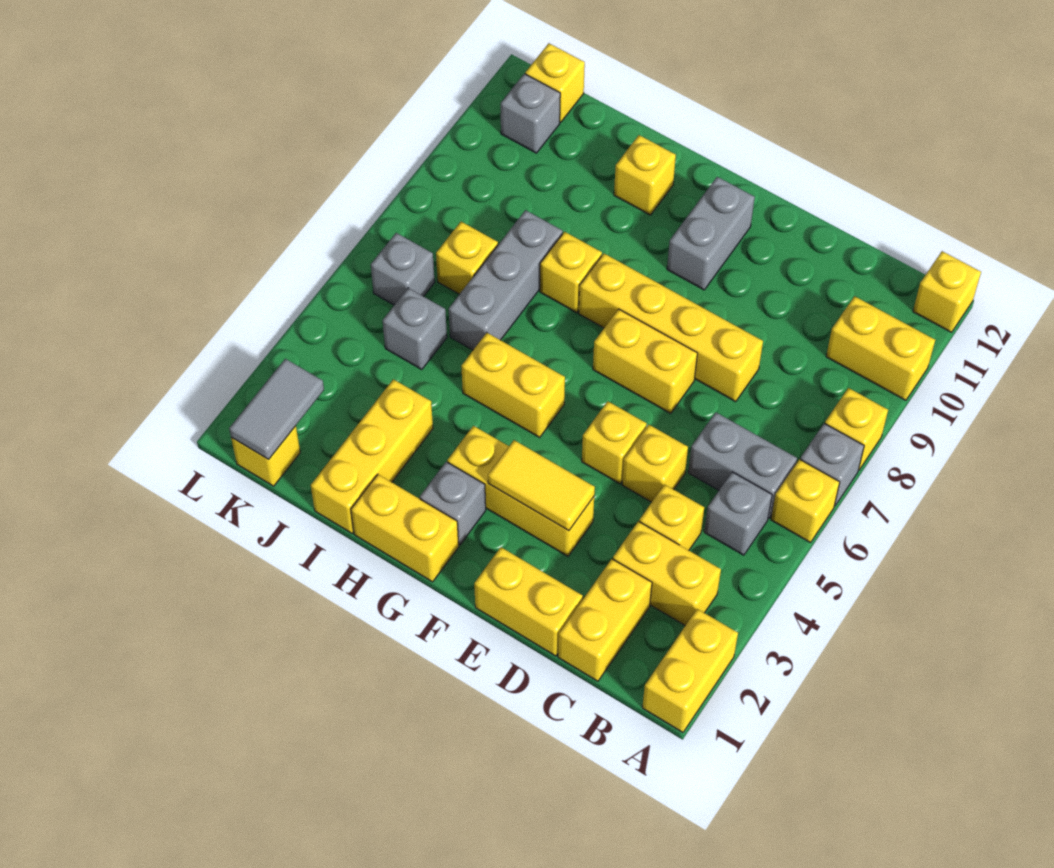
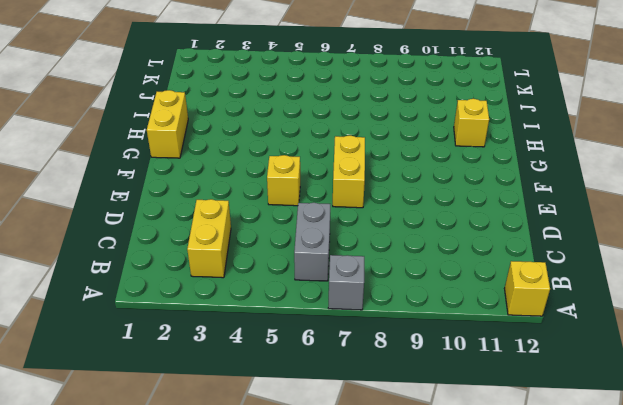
none -> yellow 1x2 brick [642,609,738,732]
none -> yellow 1x1 brick [771,459,840,543]
none -> yellow 1x1 brick [825,388,888,470]
none -> yellow 1x2 brick [826,296,935,400]

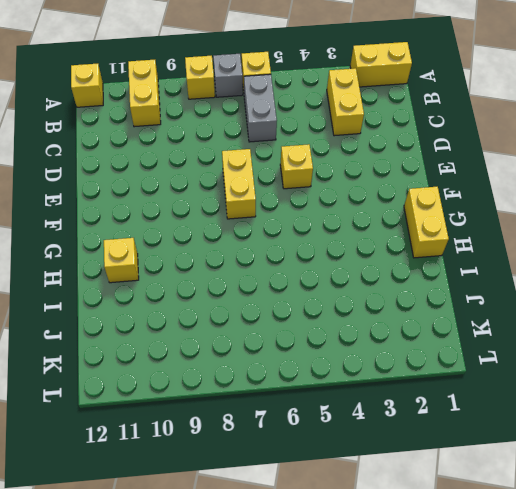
none -> grey 1x1 brick [704,472,772,555]
none -> yellow 1x2 brick [558,559,652,681]
none -> yellow 1x1 brick [639,485,704,550]
none -> yellow 1x2 brick [474,547,583,656]

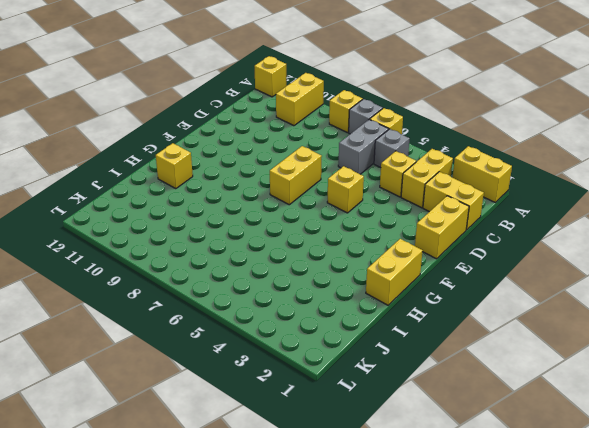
none -> yellow 1x1 brick [622,425,688,502]
none -> yellow 1x4 brick [579,254,763,402]
none -> yellow 1x3 brick [447,426,594,556]
none -> grey 1x2 brick [667,177,755,290]

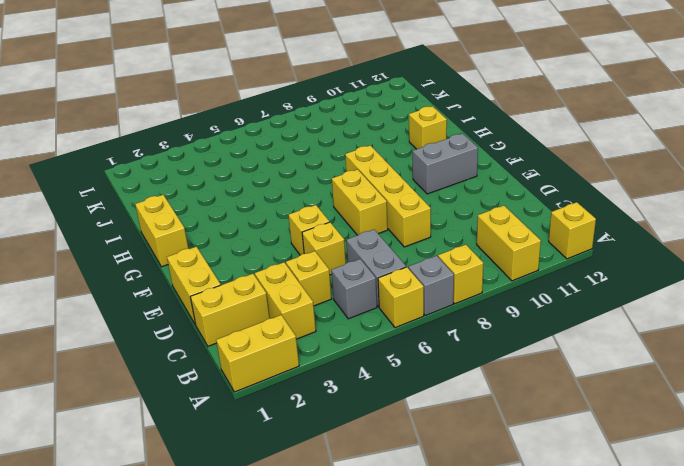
none -> yellow 1x3 brick [447,426,594,556]
none -> grey 1x1 brick [420,462,486,545]
none -> yellow 1x2 brick [461,333,565,437]
none -> yellow 1x1 brick [540,232,602,313]

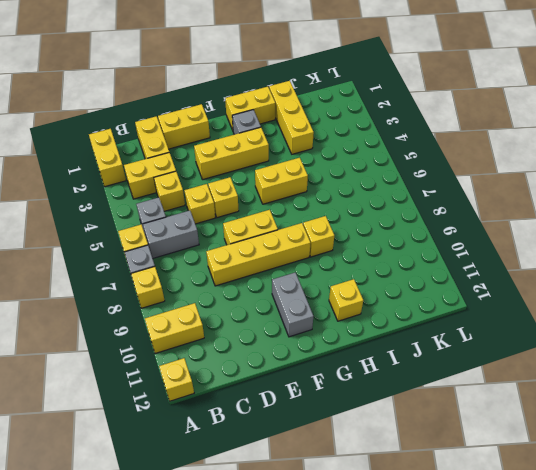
none -> grey 1x3 brick [449,210,563,350]
none -> grey 1x1 brick [382,288,447,370]
none -> yellow 1x1 brick [436,222,498,294]
none -> yellow 1x1 brick [231,426,300,486]

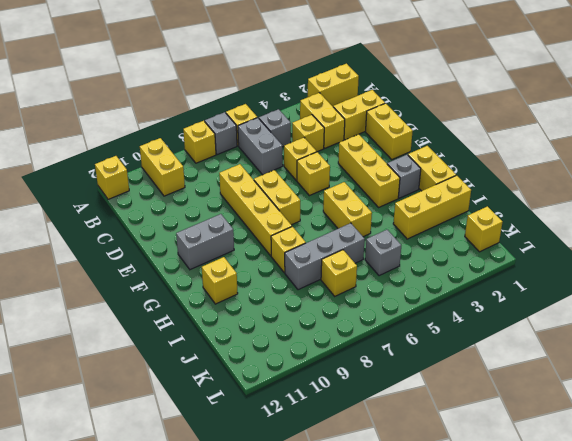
none -> grey 1x1 brick [371,233,435,305]
none -> grey 1x1 brick [501,74,560,153]
none -> yellow 1x1 brick [525,43,585,122]
none -> yellow 1x2 tile [488,440,595,531]

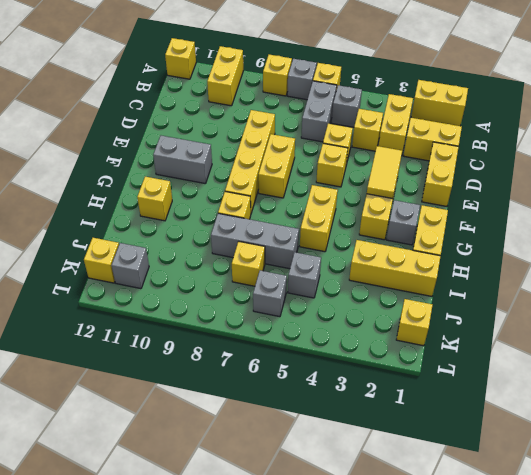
none -> grey 1x2 tile [229,359,324,460]

